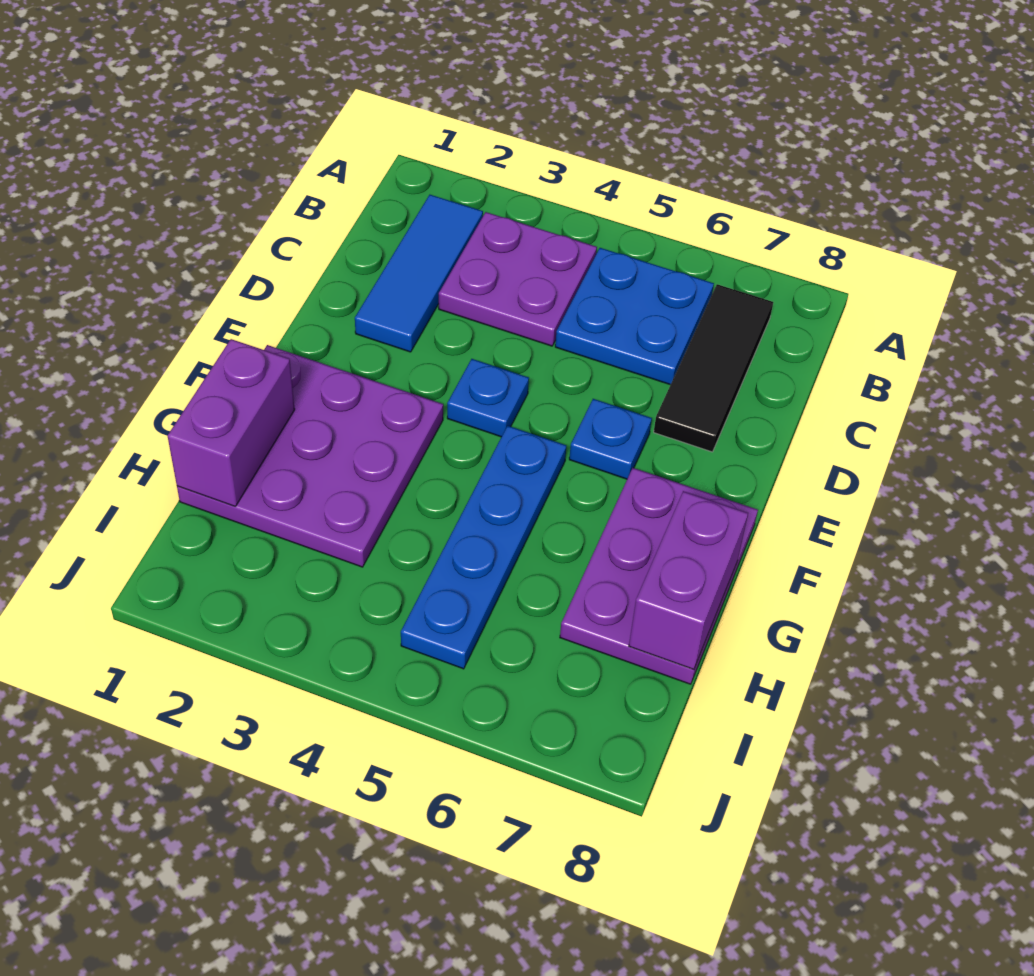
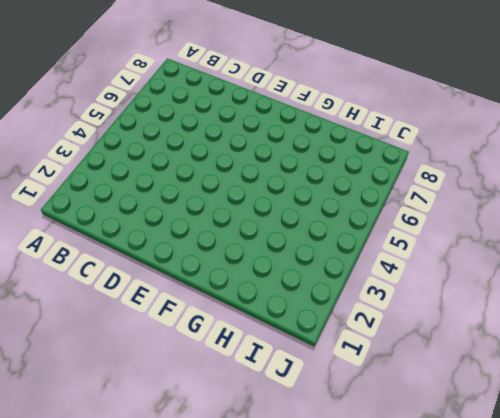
none -> blue 1x3 tile [355,195,483,352]
none -> purple 2x2 plate [439,212,597,346]

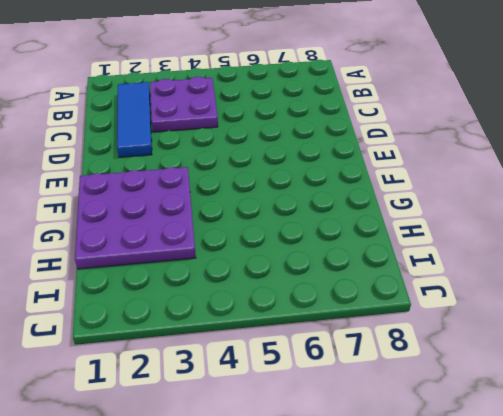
none -> blue 2x2 plate [555,248,714,385]
none -> black 1x3 tile [654,284,773,452]

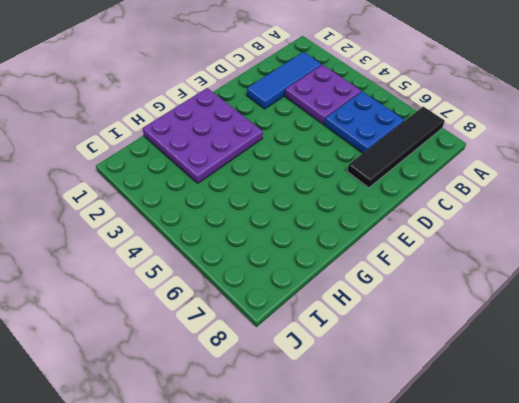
black 1x4 tile [348,107,445,188] -> black 1x3 tile [654,284,773,452]
none -> blue 1x1 plate [447,359,529,437]
none -> blue 1x1 plate [569,399,652,479]

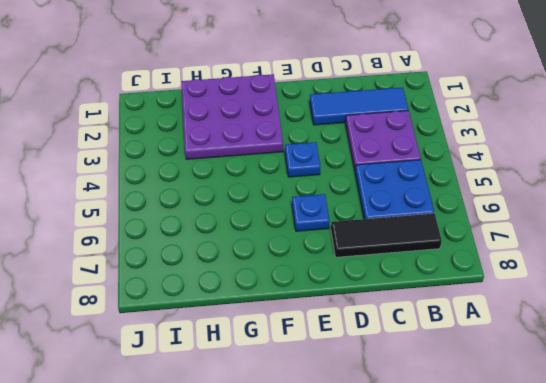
none -> blue 1x4 plate [401,426,566,669]
none -> purple 2x3 plate [560,468,758,684]

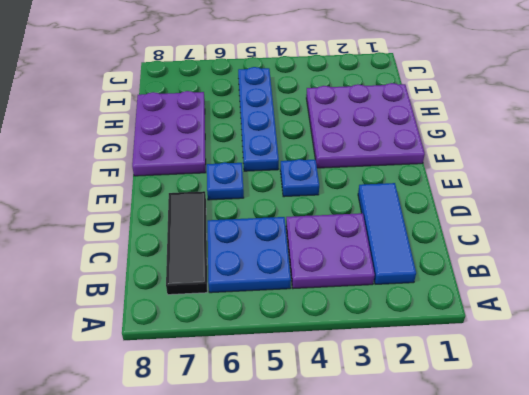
none -> purple 1x2 brick [168,339,295,506]
none -> purple 1x2 brick [629,491,748,669]

